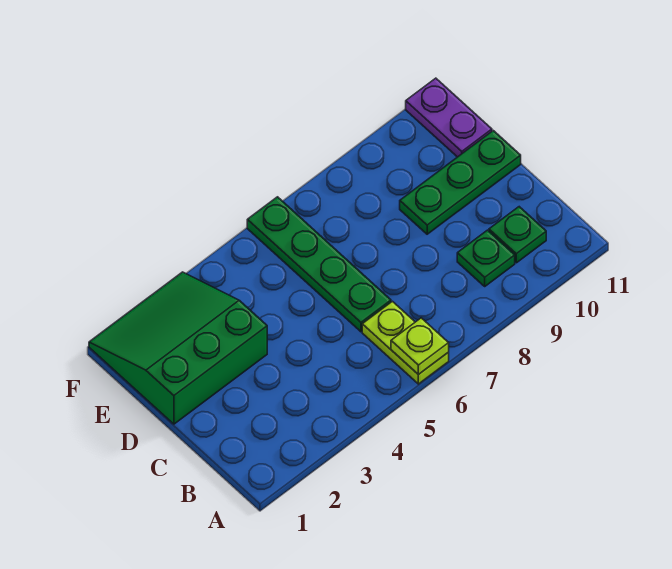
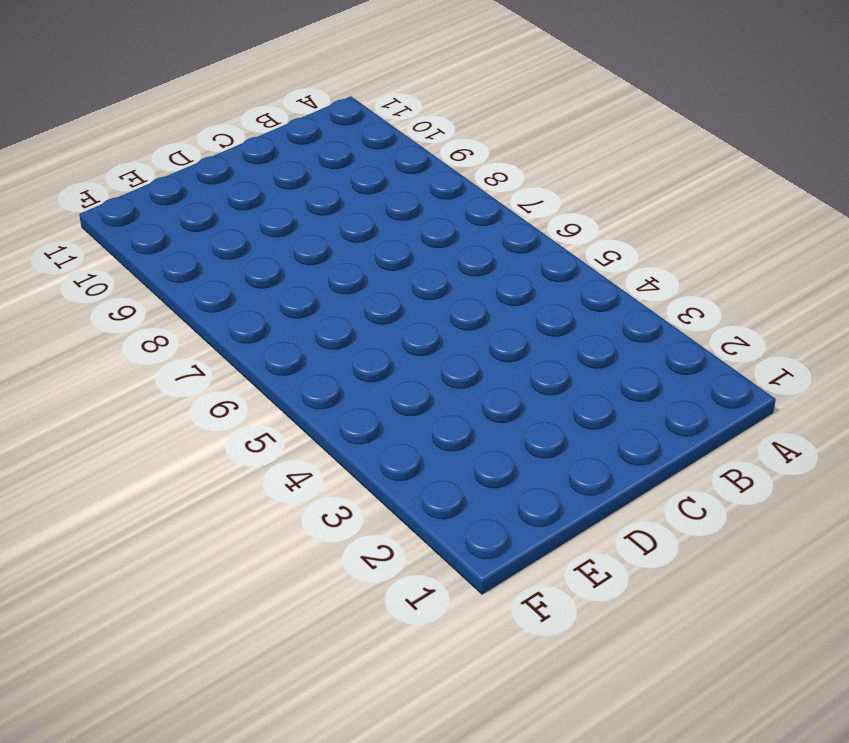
none -> lime 1x2 plate [362,301,449,384]
none -> green 1x1 plate [457,230,515,286]

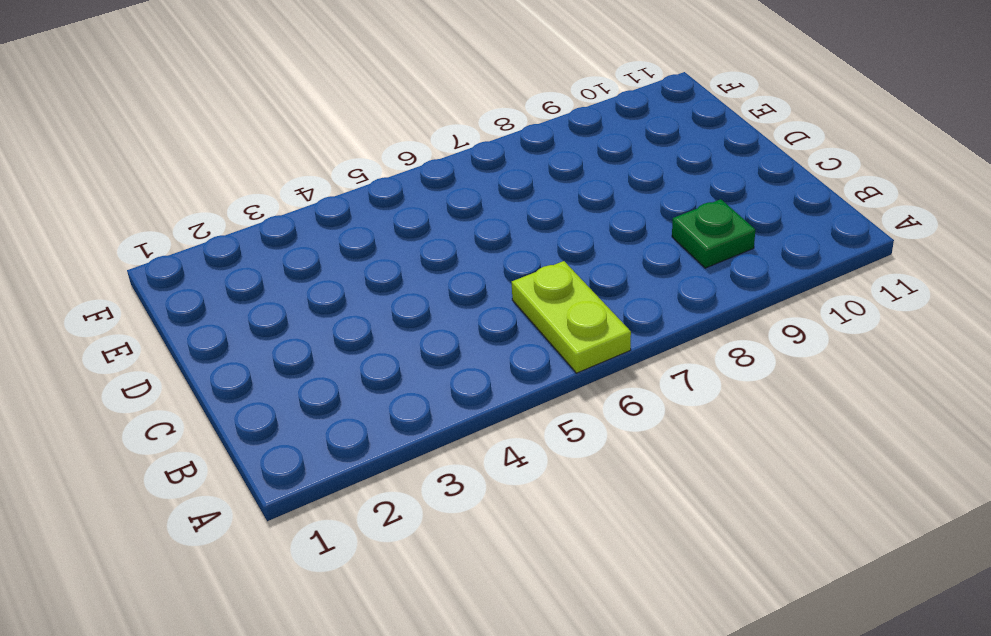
none -> green 1x1 plate [489,207,546,263]
none -> green 1x4 plate [247,197,391,332]

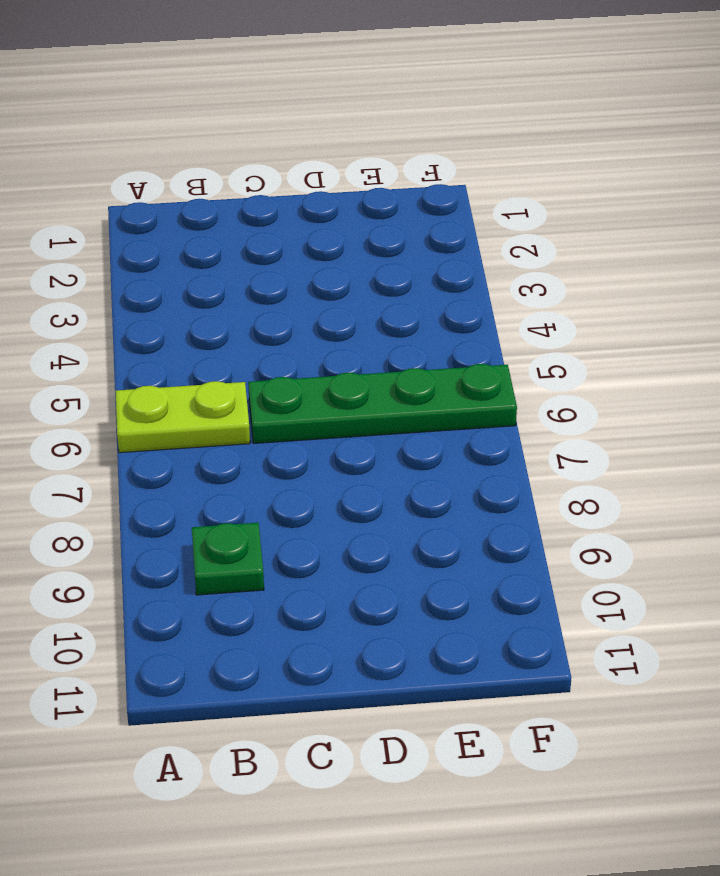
none -> green 1x1 plate [489,207,546,263]
none -> green 3x3 slope [89,272,267,424]

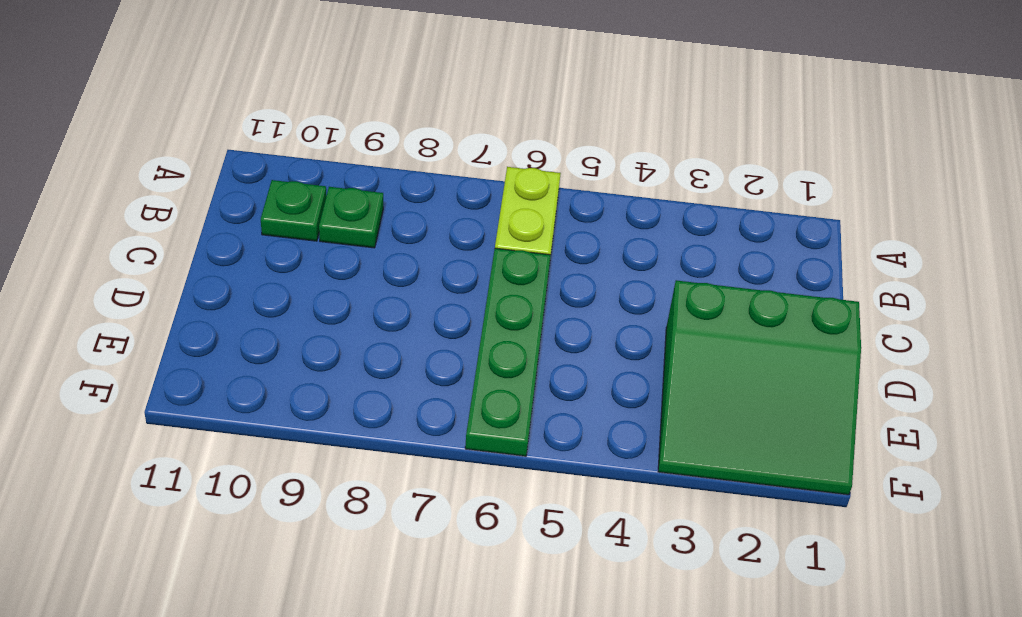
none -> green 1x3 plate [400,131,521,234]
none -> purple 1x2 plate [406,78,492,157]

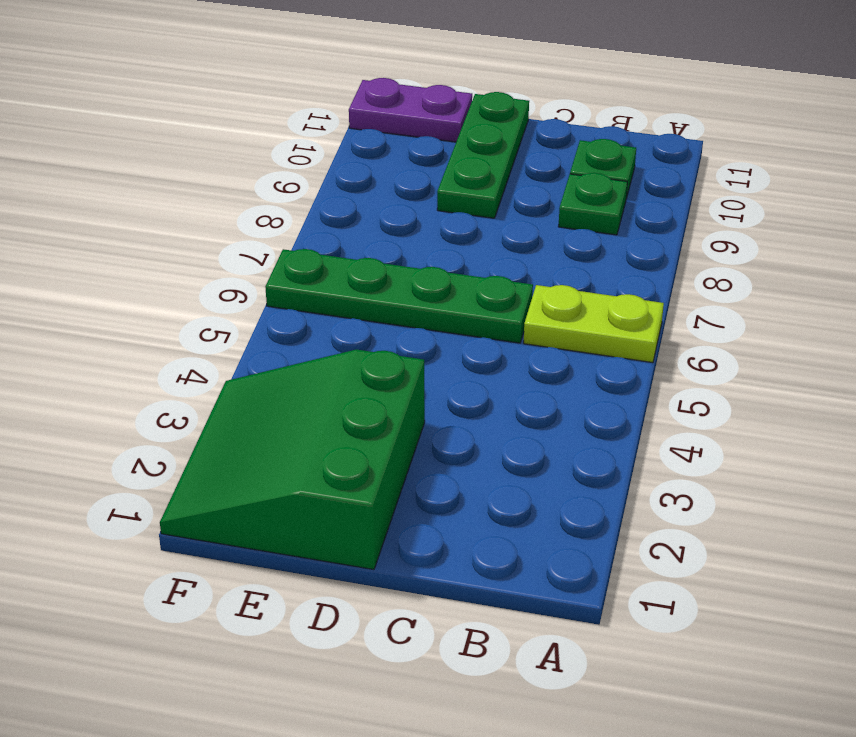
none -> lime 1x1 plate [391,318,449,375]

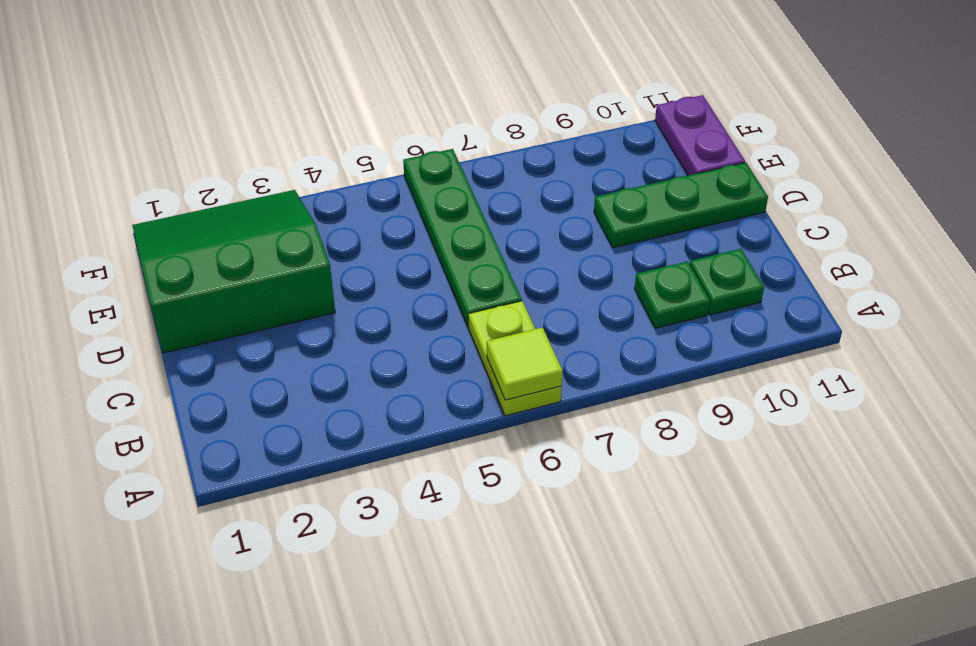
lime 1x1 tile [487,328,563,400] -> lime 1x1 plate [391,318,449,375]

